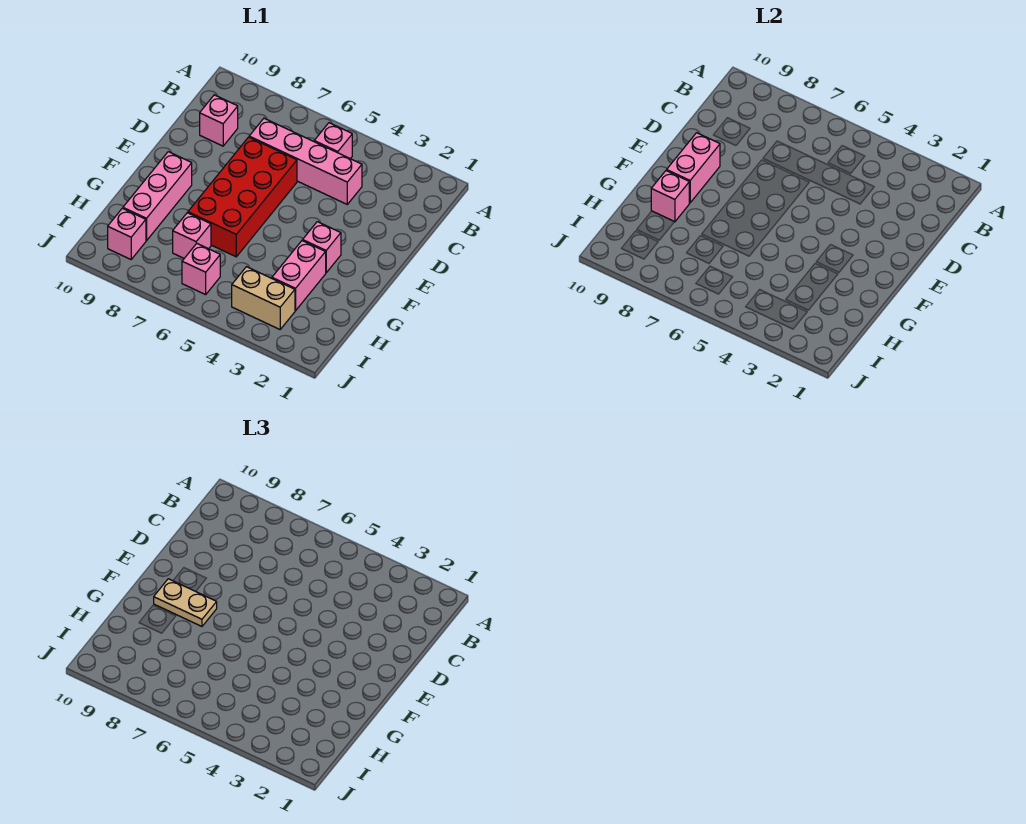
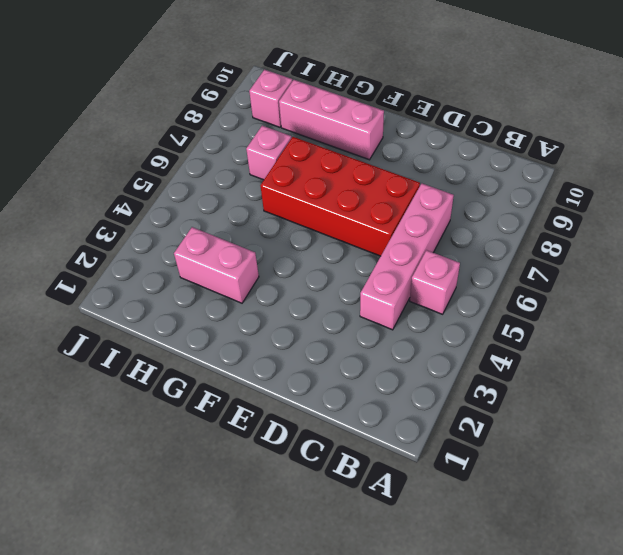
none -> pink 1x1 brick [200,95,238,146]
none -> pink 1x1 brick [303,222,341,273]
none -> tan 1x2 brick [232,267,295,329]

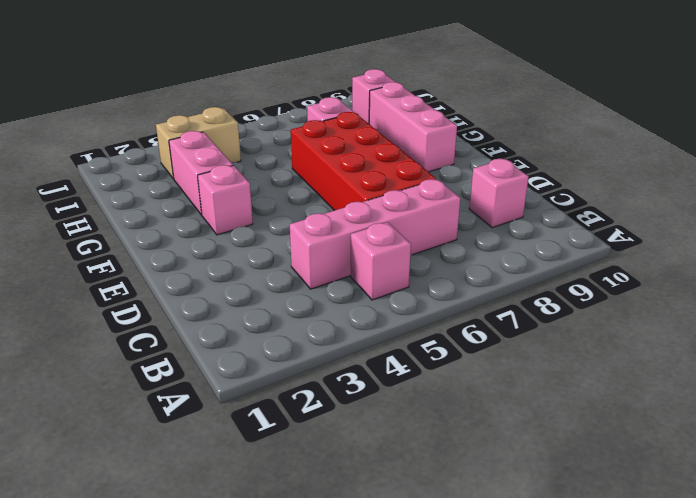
none -> pink 1x1 brick [182,243,220,295]
none -> pink 1x2 brick [667,133,720,203]
none -> pink 1x1 brick [651,171,689,222]

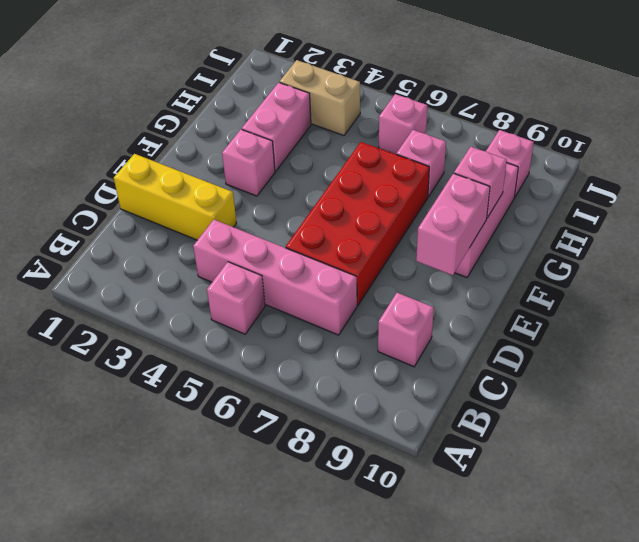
yellow 1x3 brick [114,154,237,240] -> none
none -> tan 1x2 plate [154,579,217,626]

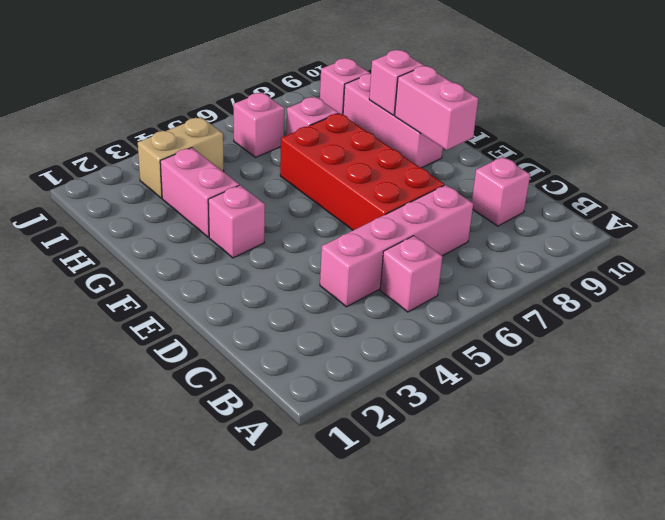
none -> tan 1x2 plate [154,579,217,626]

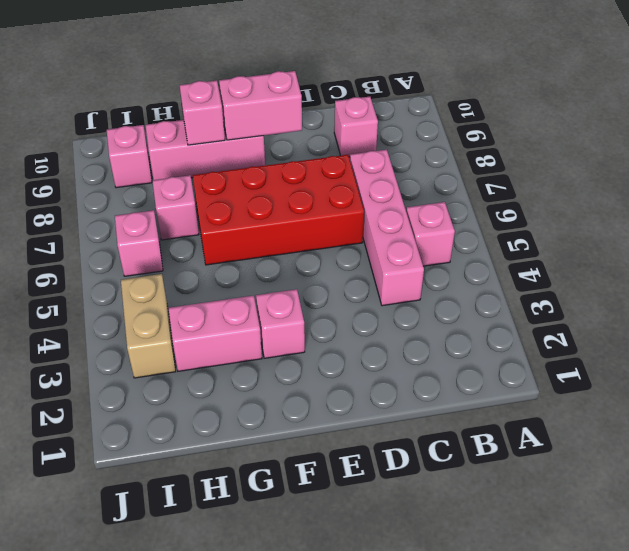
none -> tan 1x2 plate [154,579,217,626]

